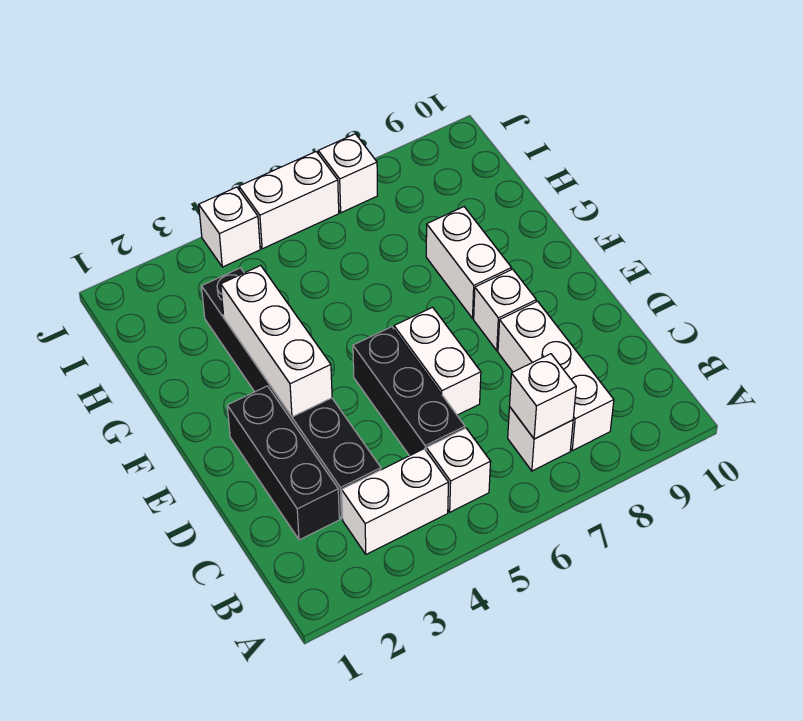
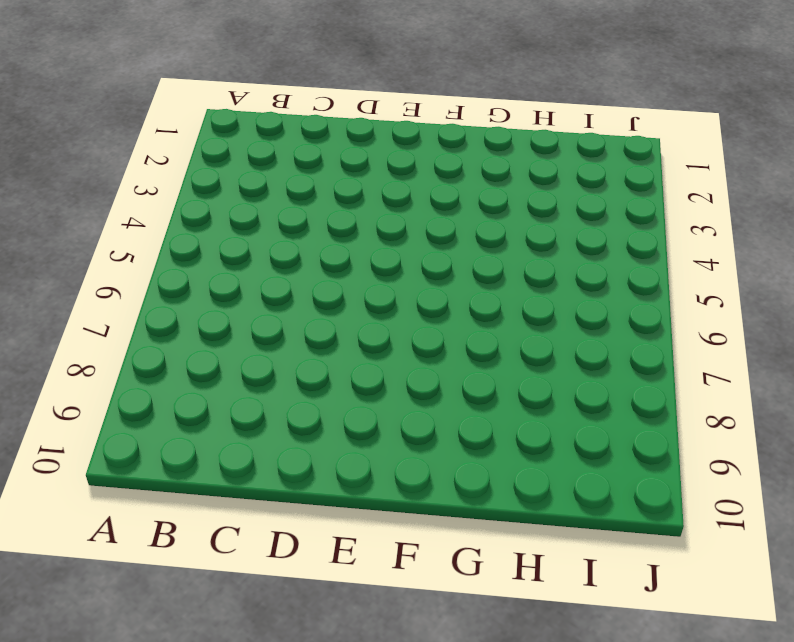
none -> white 1x2 brick [342,449,449,554]
none -> white 1x1 brick [426,428,491,512]
none -> white 1x1 brick [508,407,573,471]

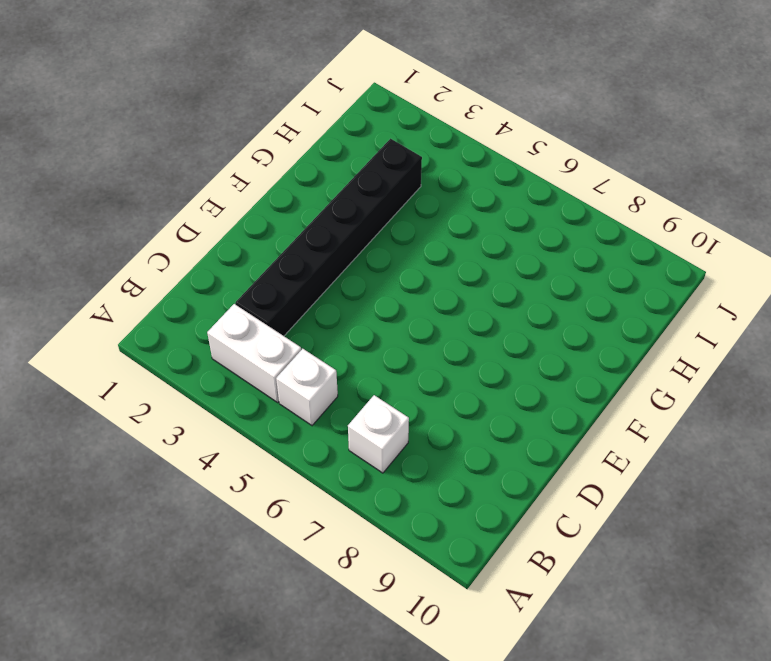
none -> white 1x3 brick [498,301,614,451]
none -> black 1x3 brick [227,386,339,540]
none -> black 1x3 brick [353,327,465,456]

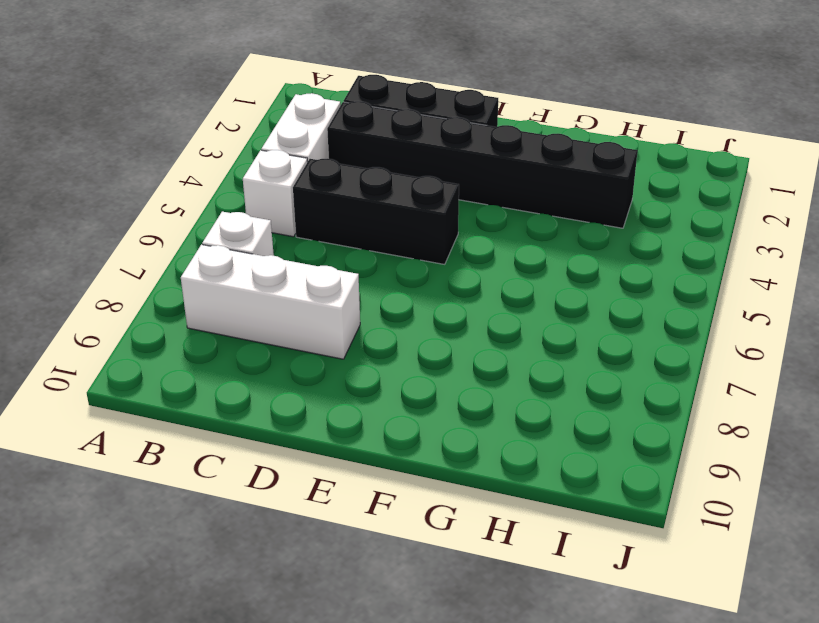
none -> white 1x2 brick [394,307,481,415]
none -> white 1x1 brick [474,269,536,351]
none -> white 1x2 brick [426,207,512,318]

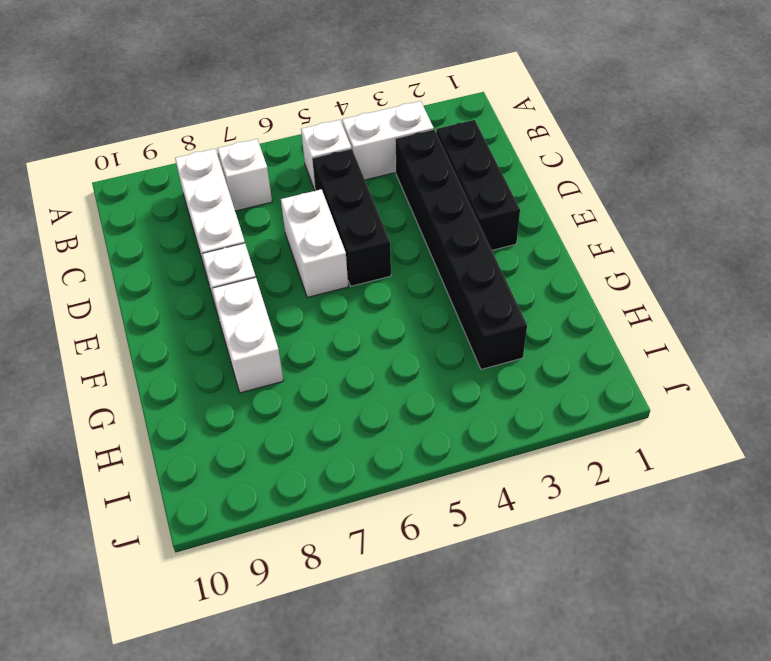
none -> white 1x1 brick [199,187,260,267]
none -> white 1x2 brick [239,152,339,249]
none -> white 1x1 brick [318,134,377,213]

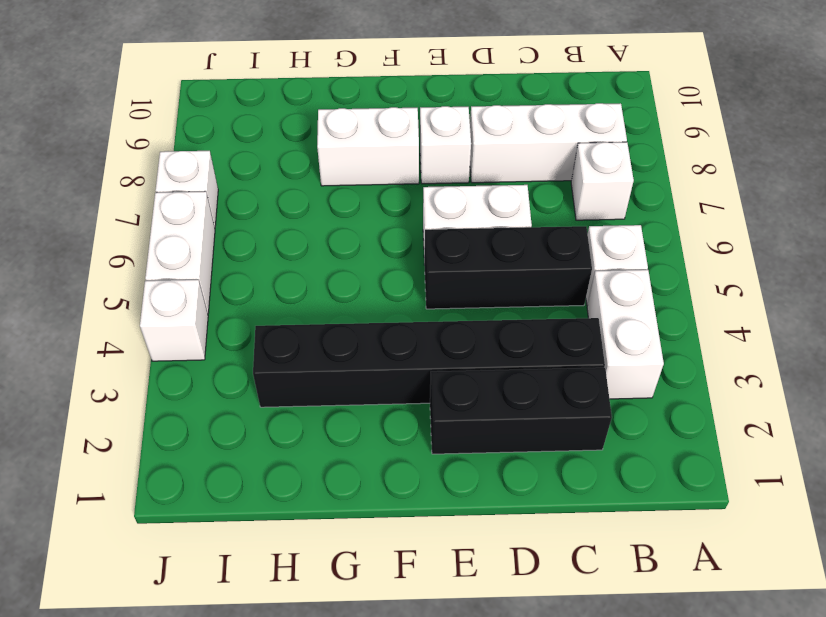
none -> white 1x1 brick [510,354,576,439]
none -> white 1x3 brick [221,266,332,417]

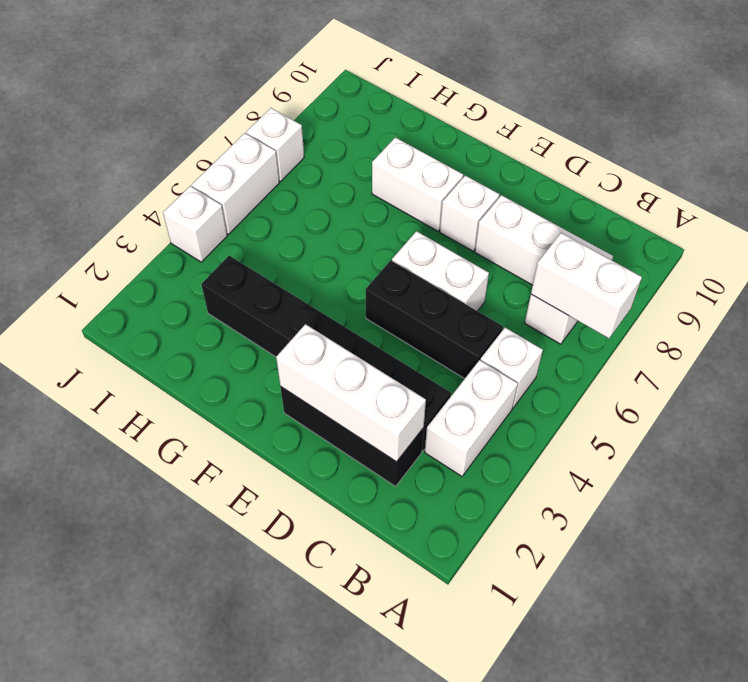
white 1x2 brick [531,233,642,338] -> white 1x1 brick [510,354,576,439]
white 1x3 brick [276,324,426,462] -> white 1x3 brick moved to [221,266,332,417]

